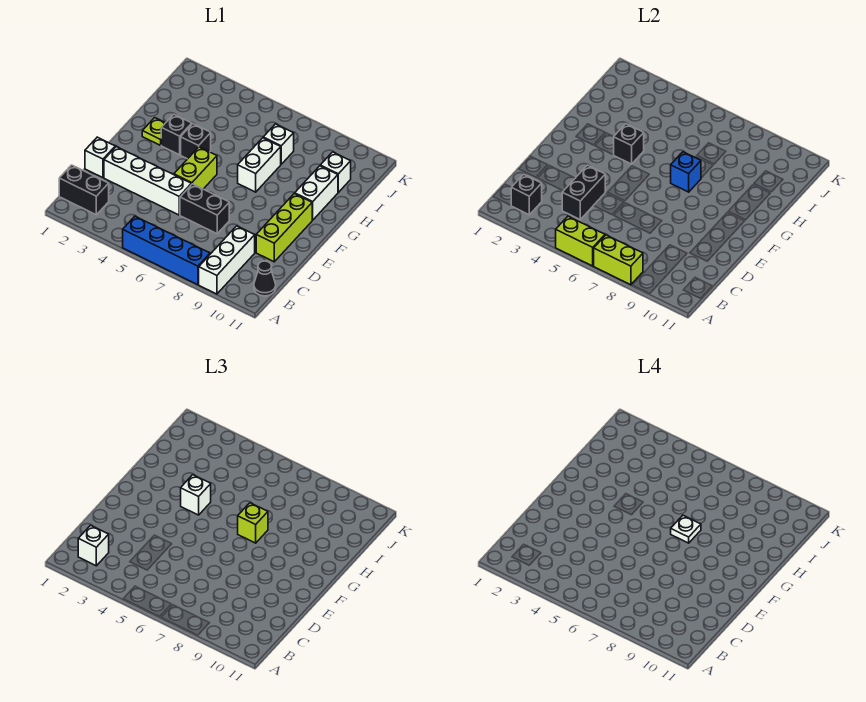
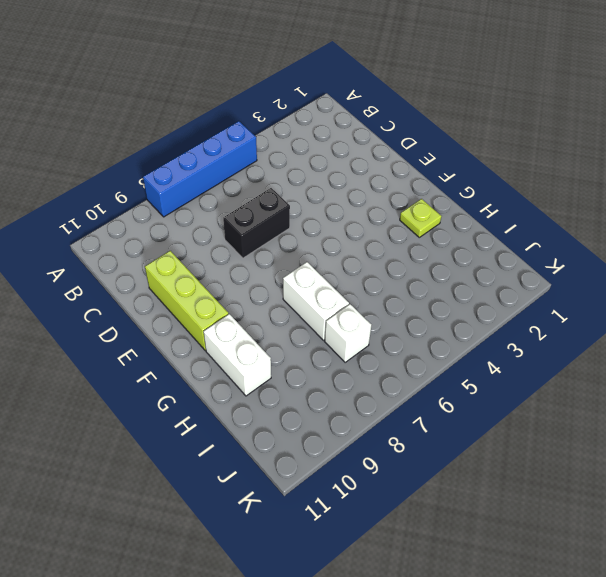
none -> white 1x3 brick [199,226,255,294]
none -> black 1x2 brick [59,165,109,215]
none -> black 1x1 cone [254,261,276,296]

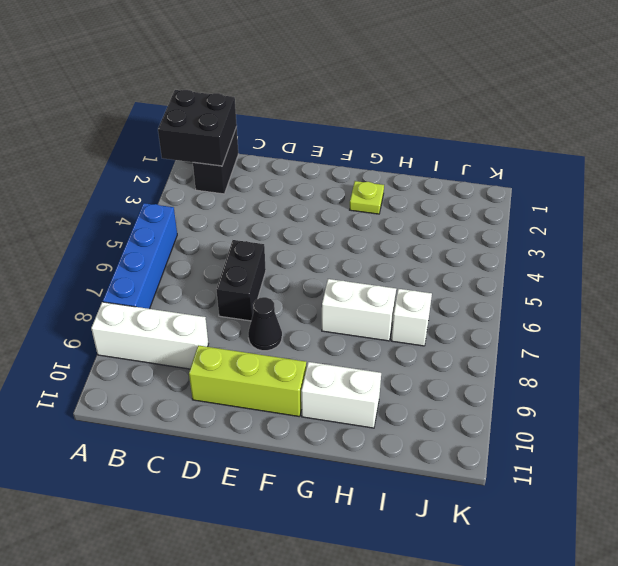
black 2x2 brick [158,90,237,166] -> black 1x1 brick [511,174,542,215]
black 1x1 cone [248,297,282,351] -> black 1x1 cone moved to [254,261,276,296]
none -> white 1x1 brick [85,137,115,178]
none -> white 1x4 brick [104,147,191,215]
none -> lime 1x2 brick [174,147,217,189]

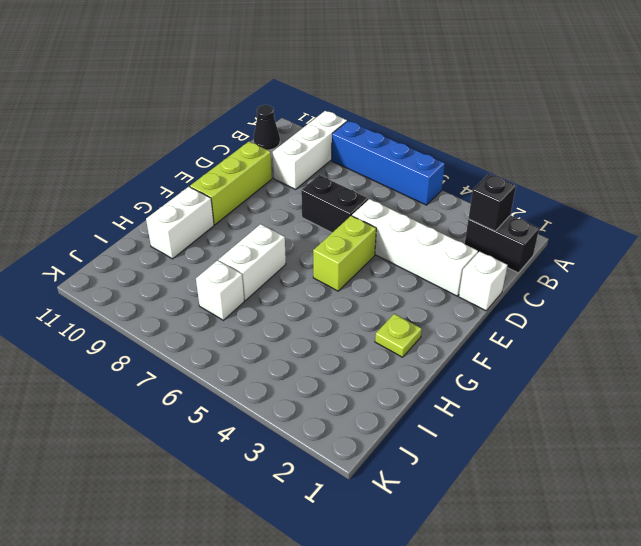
none -> black 1x1 brick [161,114,192,155]
none -> black 1x1 brick [181,124,211,159]
none -> white 1x1 brick [320,152,351,192]

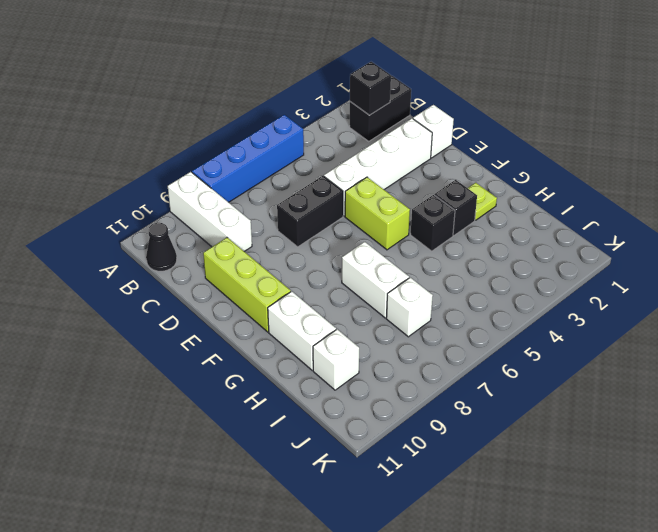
none -> lime 1x2 brick [556,216,605,266]
none -> lime 1x2 brick [594,235,643,285]
none -> black 1x2 brick [562,165,605,219]

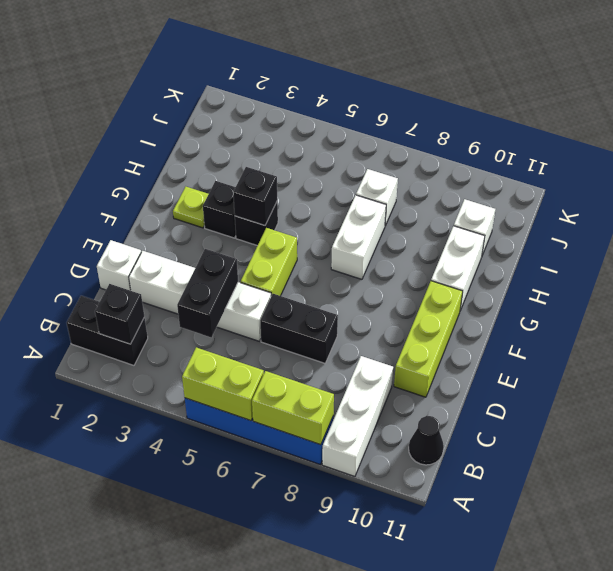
none -> blue 1x1 brick [671,152,701,192]
none -> white 1x1 brick [78,525,109,566]
none -> white 1x1 brick [181,475,211,515]

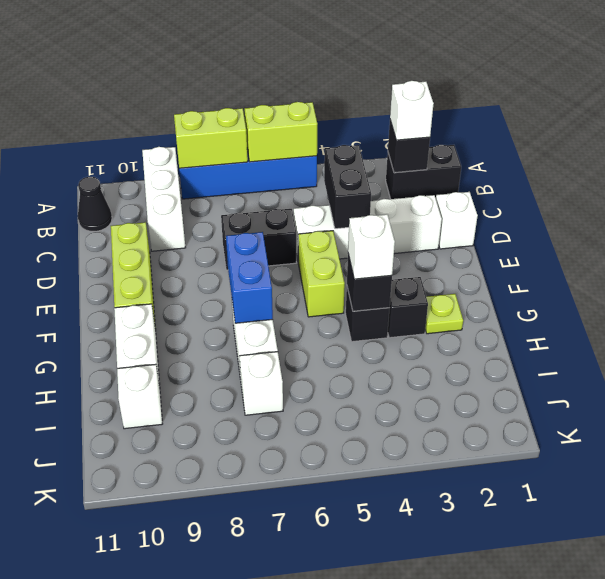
blue 1x2 brick [226,232,273,323] -> blue 1x1 brick [671,152,701,192]
none -> lime 1x1 brick [238,503,268,543]
none -> white 1x1 plate [671,515,701,543]

